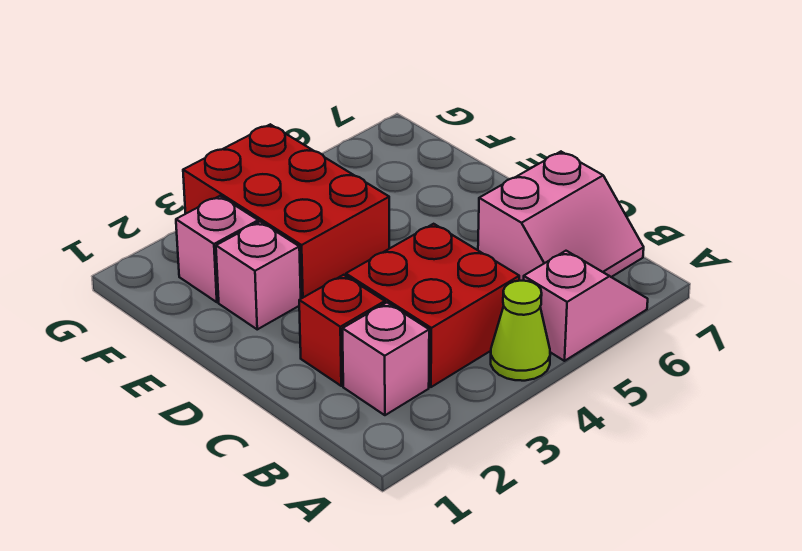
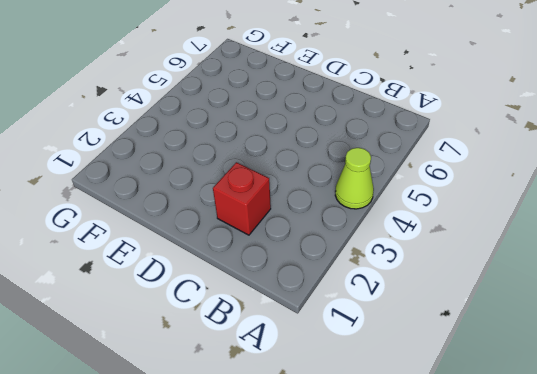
none -> pink 1x2 slope [524,251,648,361]
none -> pink 1x1 brick [342,303,429,415]

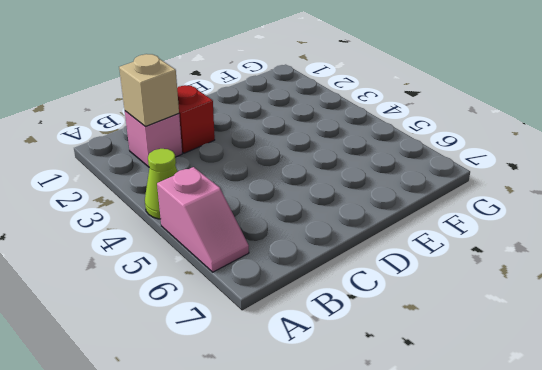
tan 1x1 brick [119,54,179,127] -> none
none -> red 2x2 brick [346,224,519,387]
none -> pink 2x2 slope [478,152,644,281]

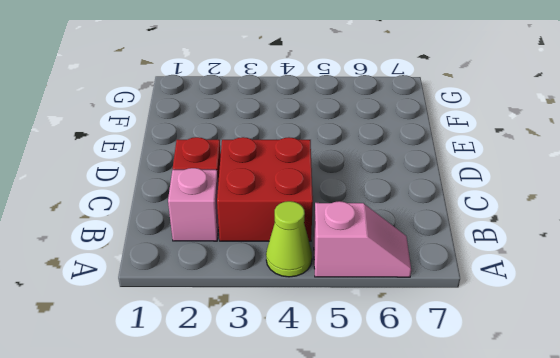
none -> pink 2x2 slope [478,152,644,281]
none -> pink 1x1 brick [216,222,301,329]

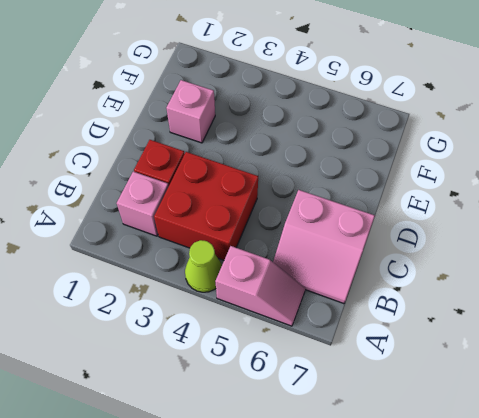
none -> red 2x3 brick [183,124,389,299]
none -> pink 1x1 brick [176,196,258,302]

